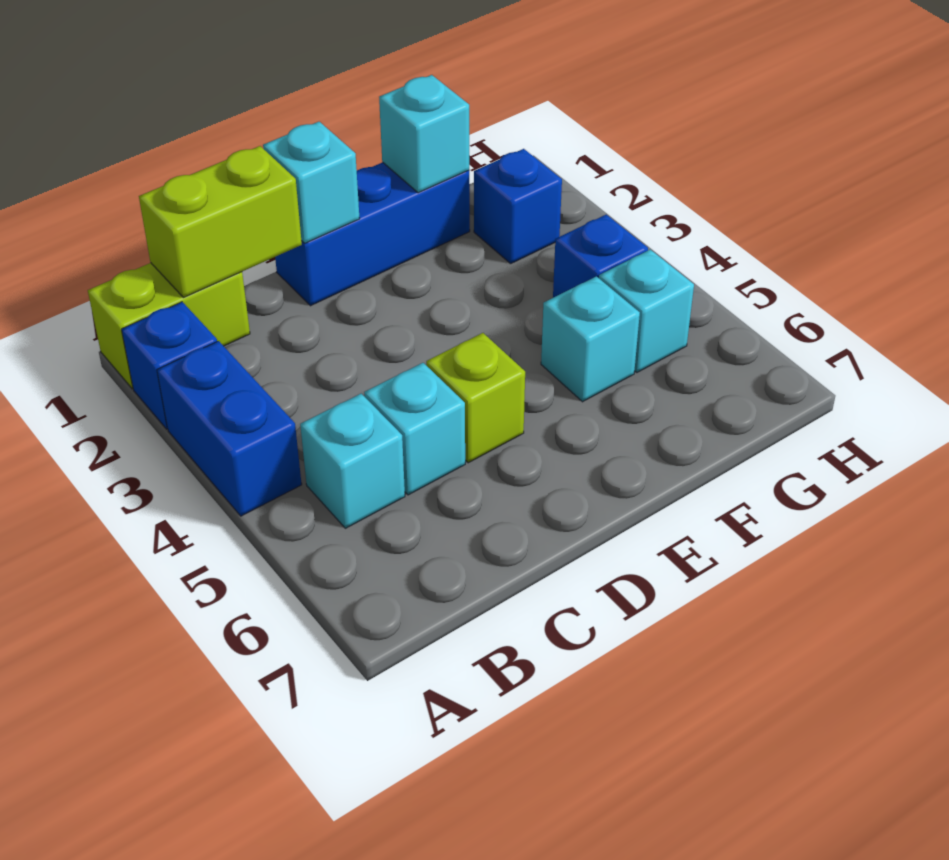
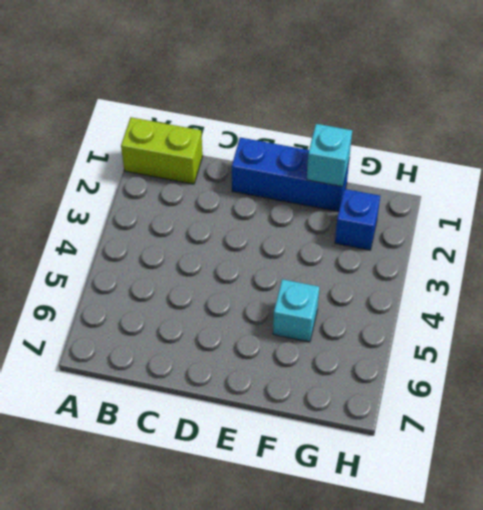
none -> blue 1x1 brick [122,302,217,429]
none -> blue 1x2 brick [157,341,302,516]
none -> cyan 1x1 brick [300,394,405,528]

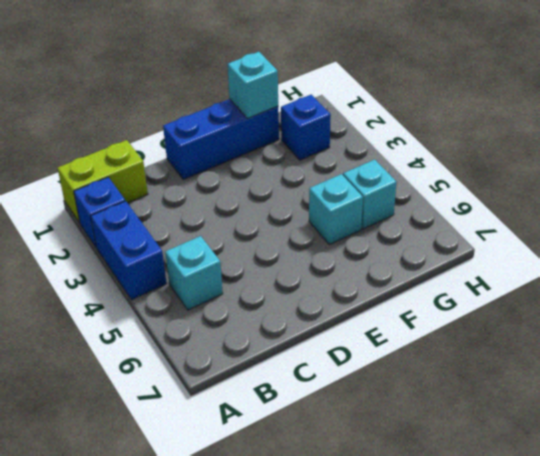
none -> cyan 1x1 brick [364,363,465,495]
none -> lime 1x1 brick [426,333,525,463]
none -> blue 1x1 brick [553,215,648,298]

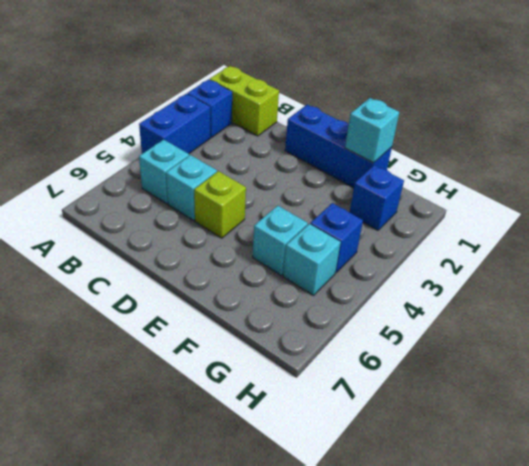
none -> lime 1x2 brick [139,146,302,298]
none -> cyan 1x1 brick [263,122,360,243]

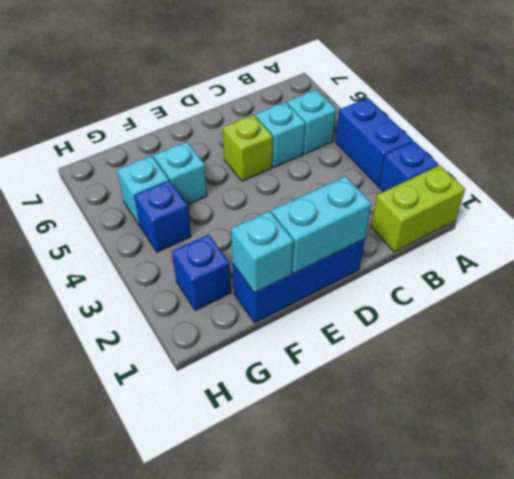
cyan 1x2 brick [271,176,372,273] -> cyan 1x1 brick [263,122,360,243]
none -> lime 1x2 brick [139,146,302,298]

